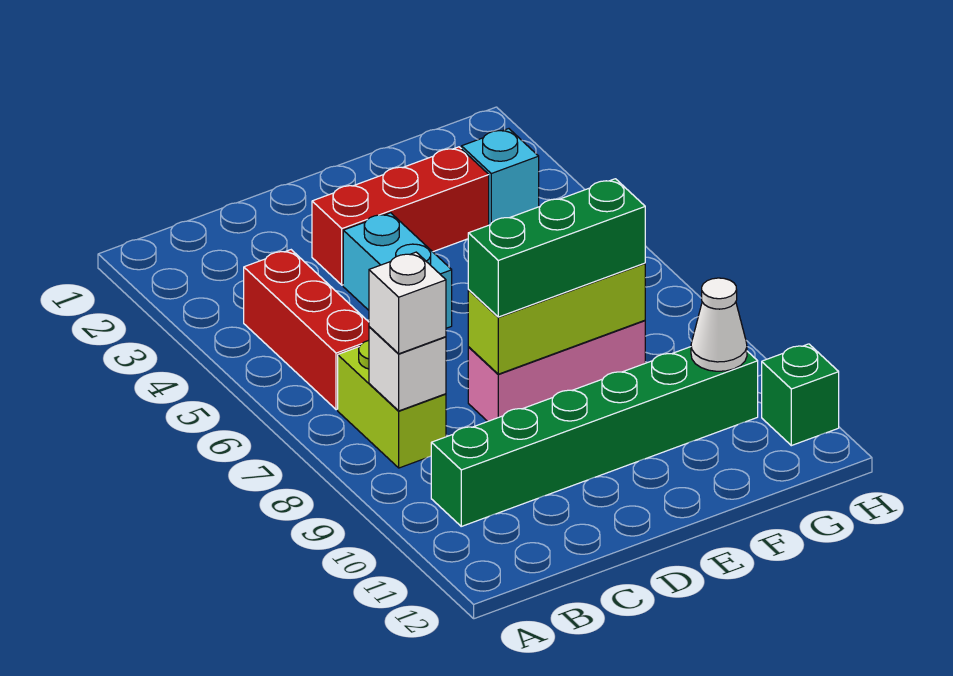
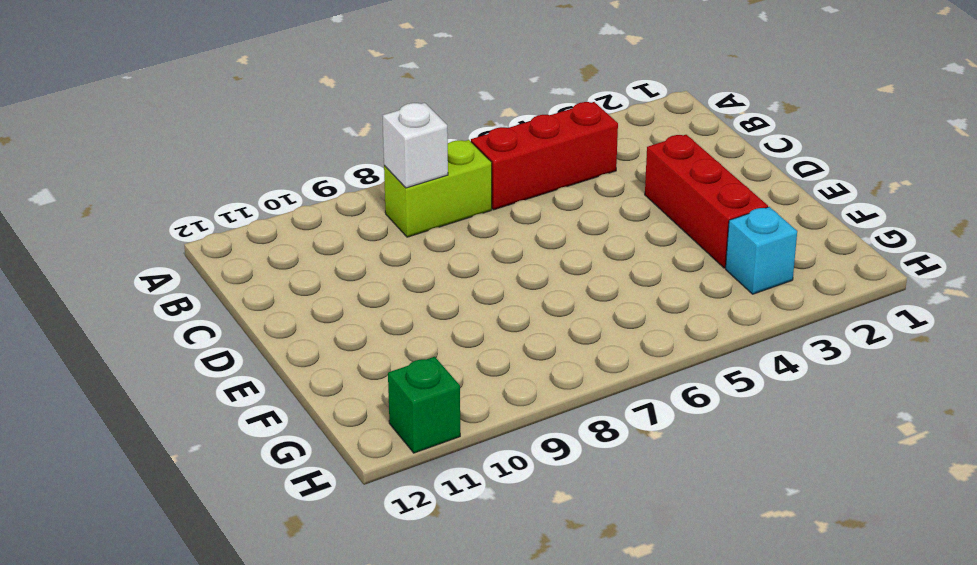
none -> green 1x6 brick [431,347,758,526]
none -> cyan 1x2 brick [343,213,452,328]
none -> pink 1x3 brick [468,320,645,421]

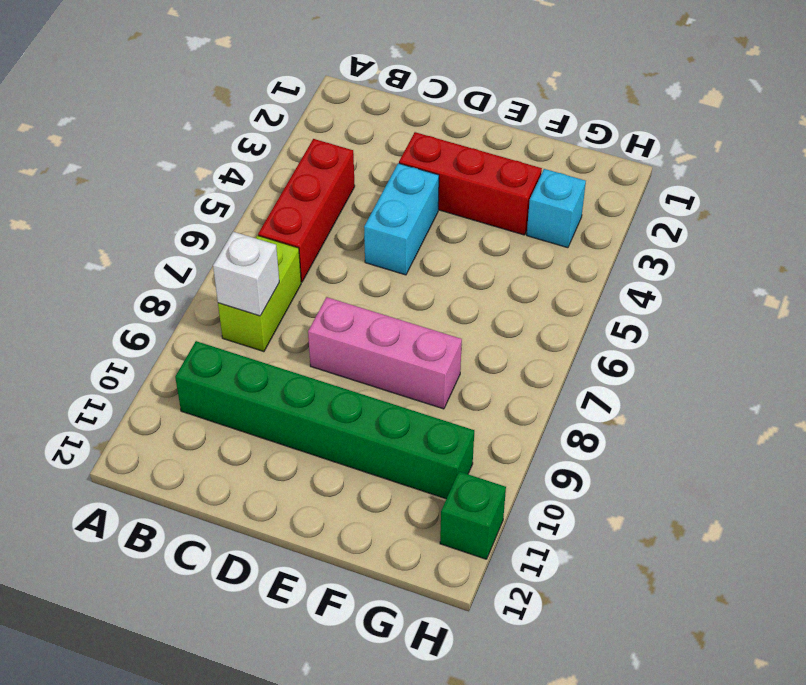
none -> lime 1x3 brick [468,263,645,374]
none -> white 1x1 cone [691,278,747,371]
none -> white 1x1 brick [369,252,446,354]

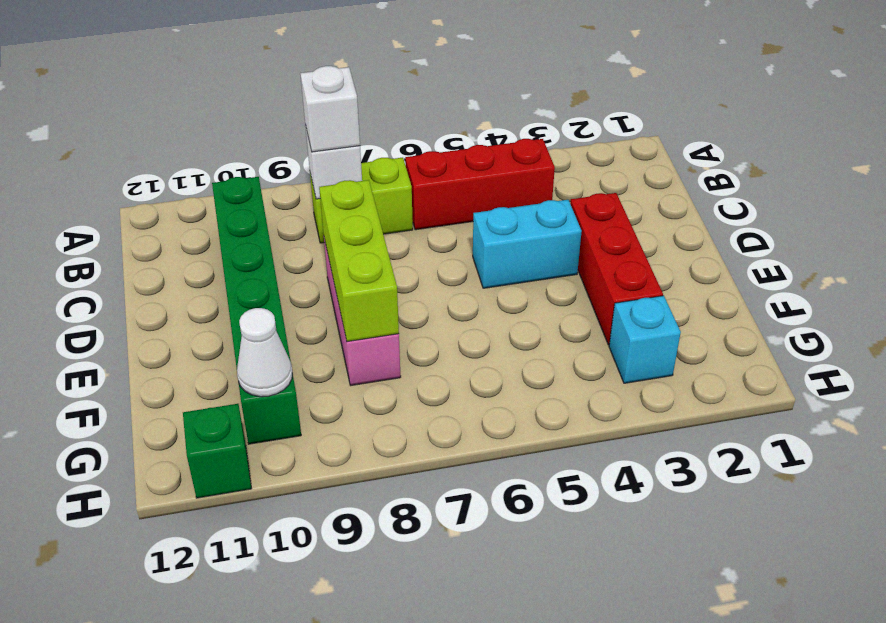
none -> green 1x3 brick [468,179,645,317]

